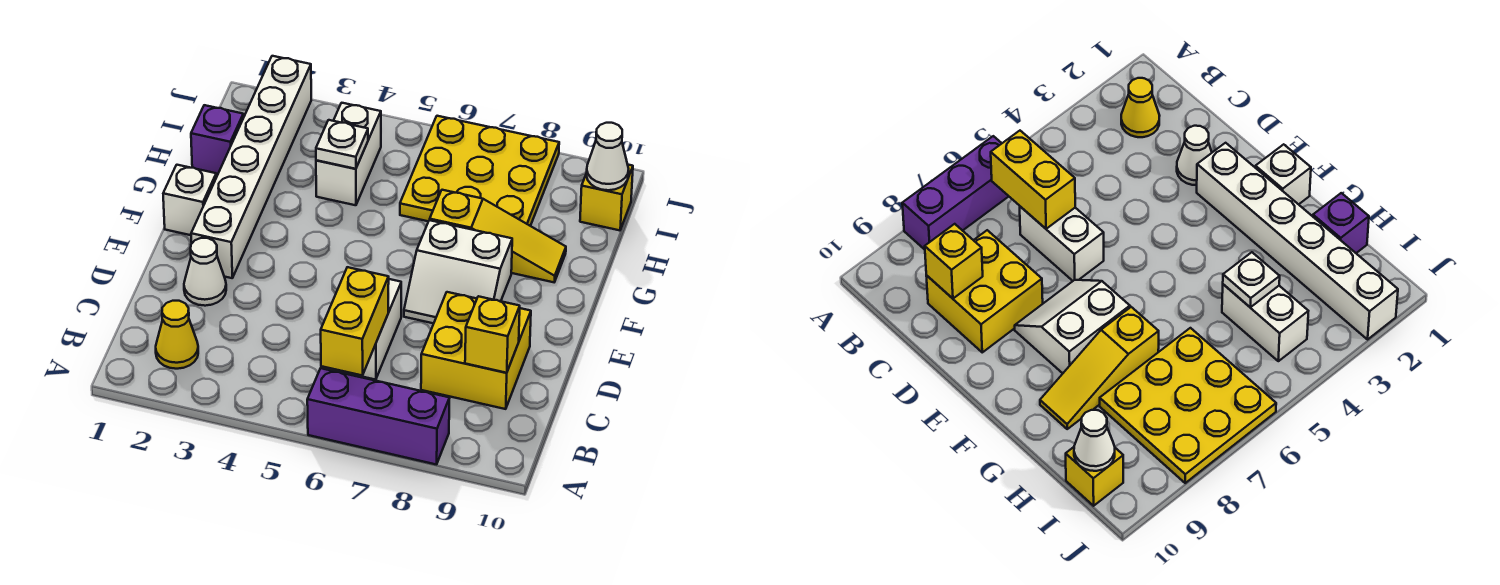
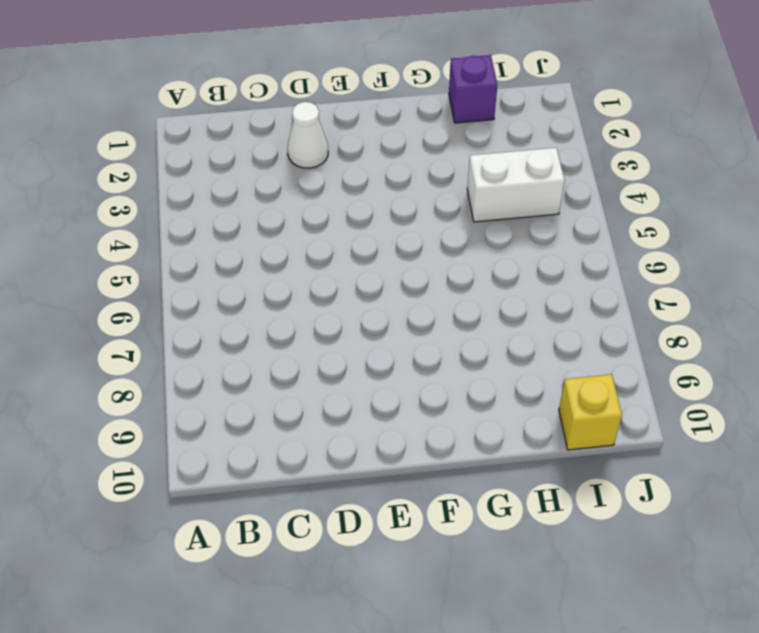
none -> purple 1x3 brick [307,368,450,465]
none -> yellow 1x1 cone [156,301,198,369]
none -> white 1x2 brick [335,279,401,380]

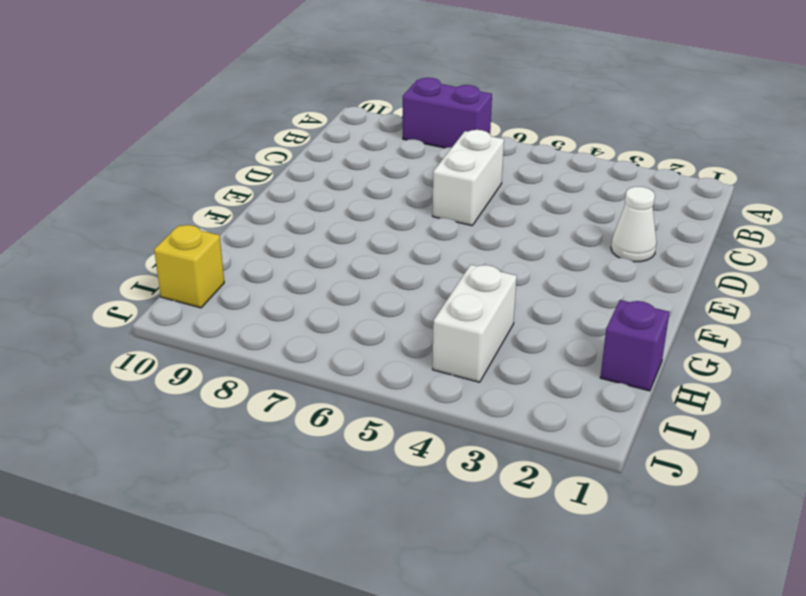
purple 1x2 brick [403,78,492,148] -> purple 1x3 brick [307,368,450,465]
none -> yellow 1x1 cone [156,301,198,369]
none -> yellow 2x2 brick [421,292,531,409]
none -> white 1x6 brick [191,56,311,278]

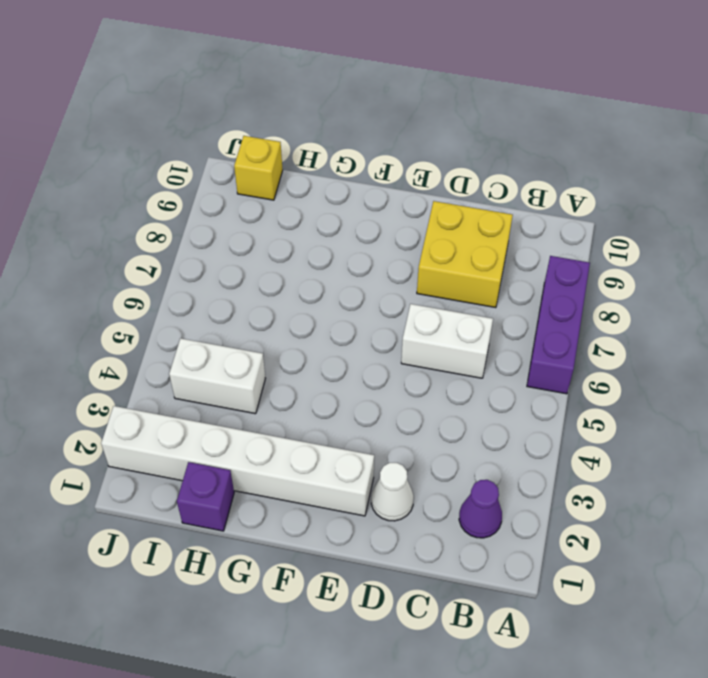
purple 1x1 cone [459,480,502,538] -> yellow 1x1 cone [156,301,198,369]
none -> white 2x2 slope [404,220,512,323]
none -> white 1x1 brick [163,165,216,235]
none -> yellow 1x3 slope [430,190,566,282]

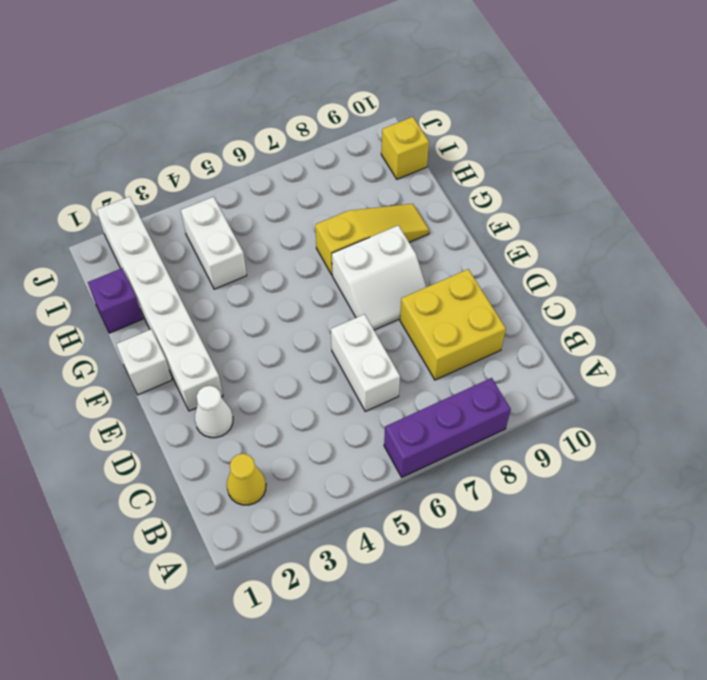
none -> yellow 3x3 plate [400,116,559,226]
none -> yellow 1x2 brick [321,267,389,375]
none -> yellow 1x1 brick [465,296,520,373]

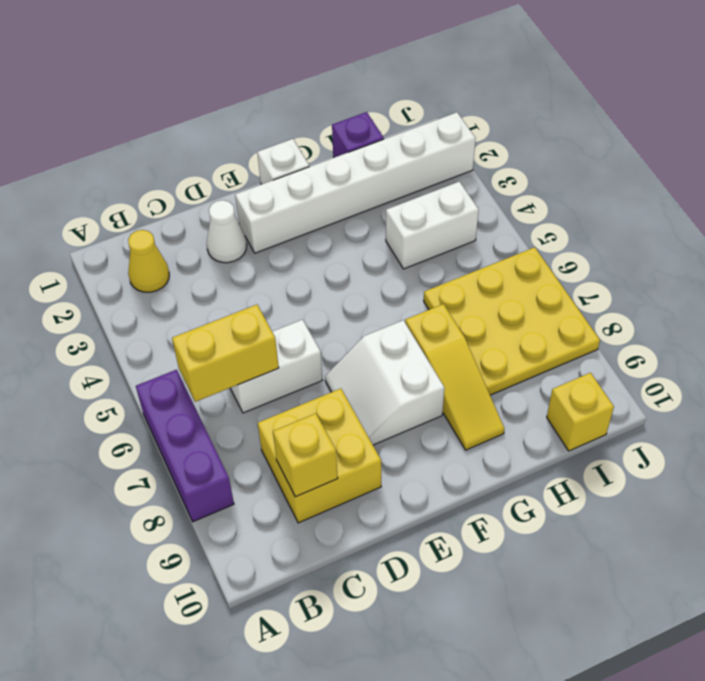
none -> white 1x1 plate [316,120,368,169]
none -> white 1x1 cone [586,123,629,190]

